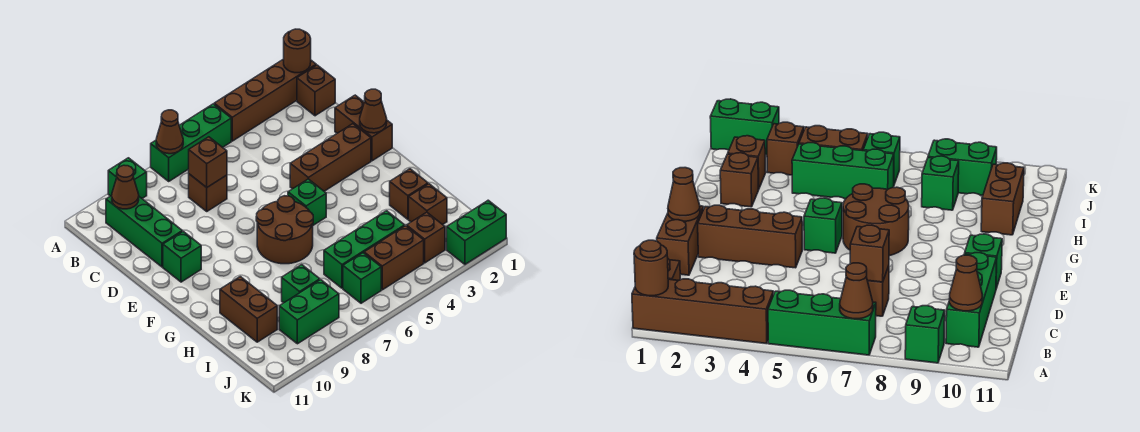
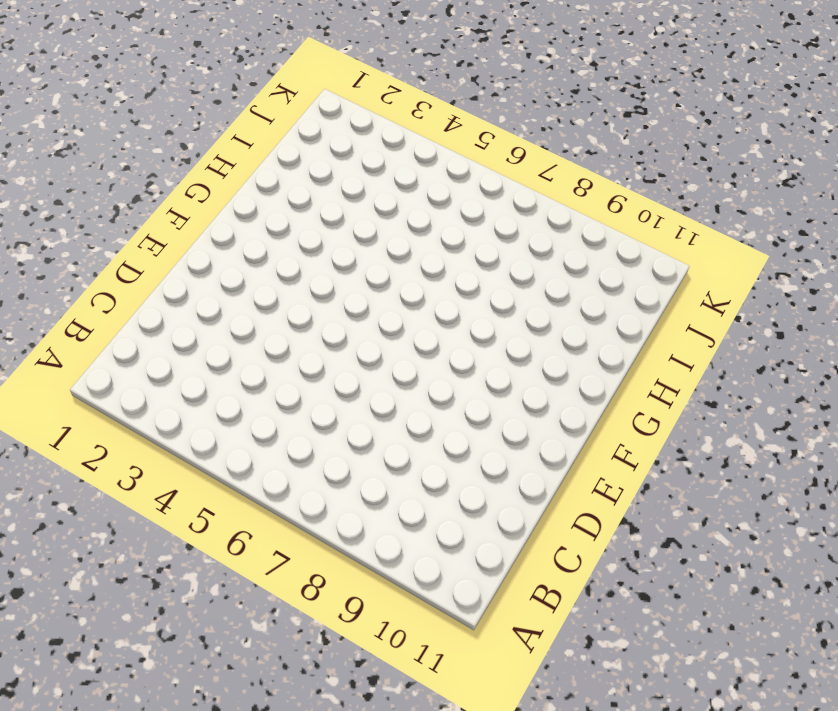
none -> brown 1x4 brick [214,59,316,141]
none -> green 1x3 brick [151,104,231,181]
none -> green 1x1 brick [108,158,147,198]

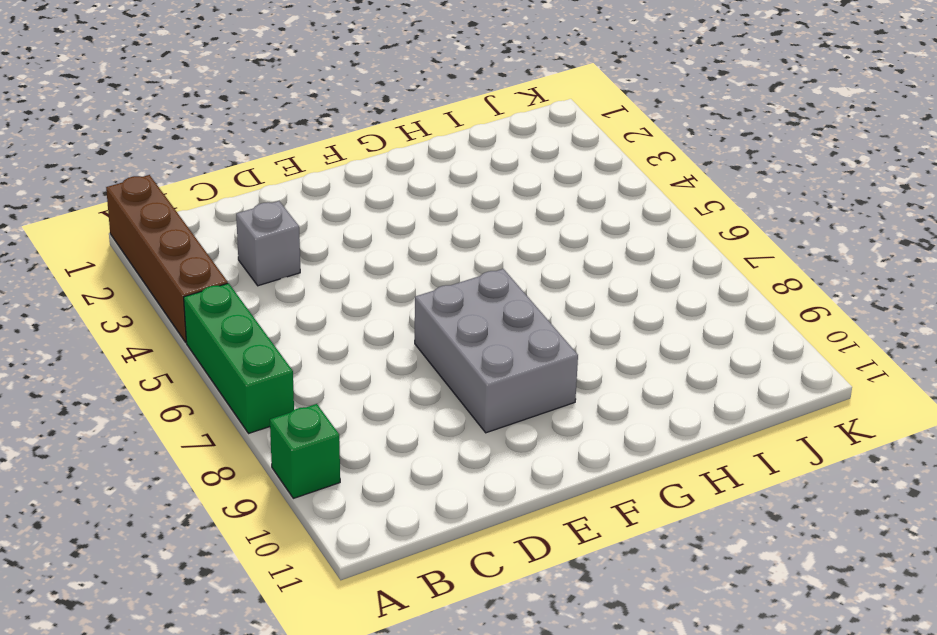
grey 1x1 brick [236,201,300,286] -> none
grey 2x3 brick [415,269,578,433] -> brown 2x2 round brick [256,196,313,264]
none -> brown 1x1 brick [297,65,335,116]
none -> green 1x3 brick [106,196,182,267]
none -> brown 1x1 brick [189,174,227,211]

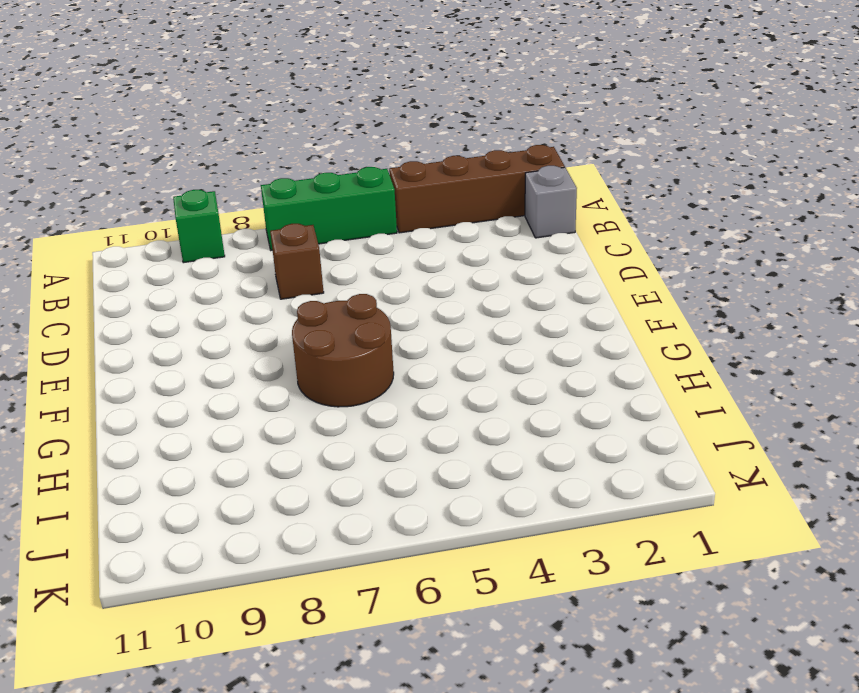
grey 1x1 brick [525,166,577,238] -> brown 1x1 brick [297,65,335,116]
none -> green 1x3 brick [106,196,182,267]
none -> brown 1x2 brick [335,95,392,161]
none -> brown 1x3 brick [290,124,371,191]

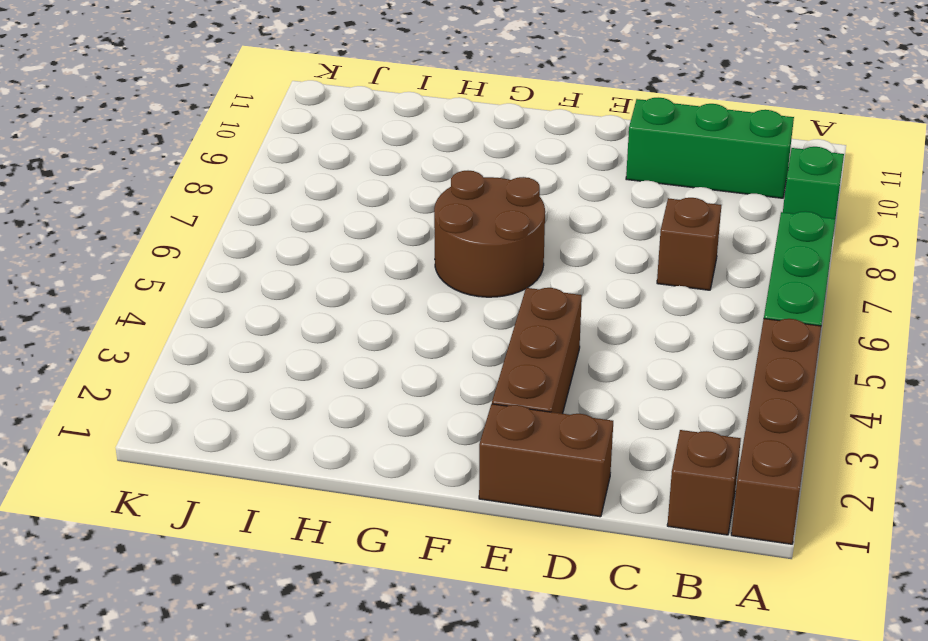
none -> green 1x1 brick [163,231,201,282]
none -> green 1x1 brick [288,179,326,225]
none -> brown 1x1 brick [390,169,428,219]

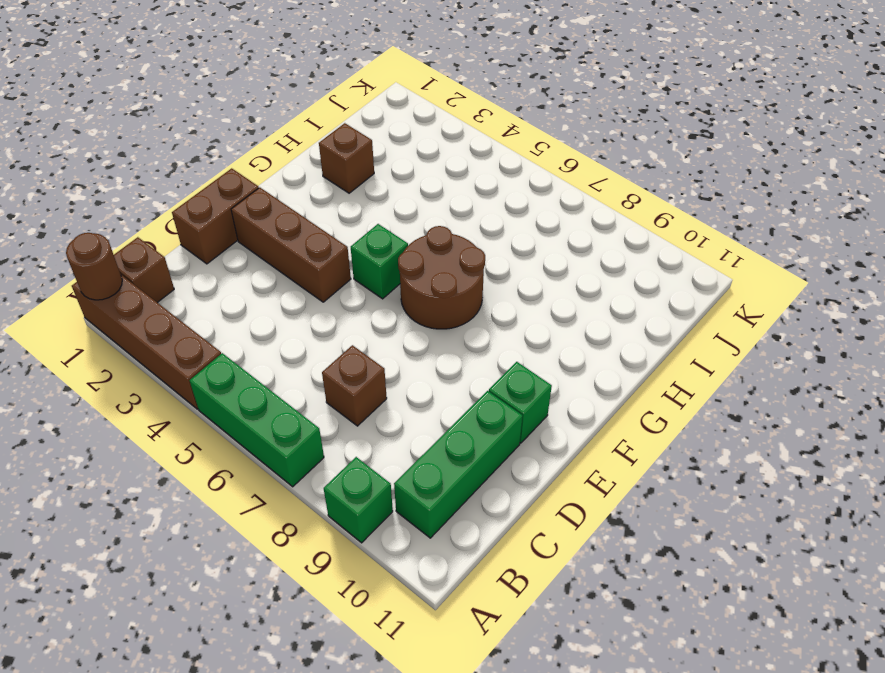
none -> brown 1x2 brick [220,277,277,342]
none -> brown 1x1 brick [409,184,447,225]
none -> green 1x3 brick [324,211,405,288]

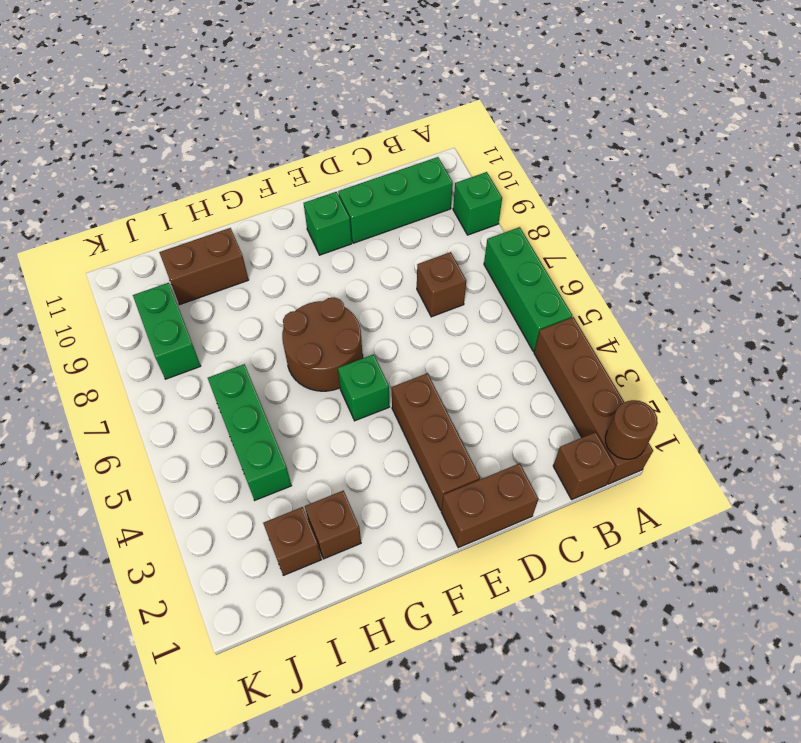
none -> green 1x1 brick [282,265,320,303]
none -> brown 1x1 brick [407,212,445,263]
none -> brown 1x2 brick [364,226,424,290]

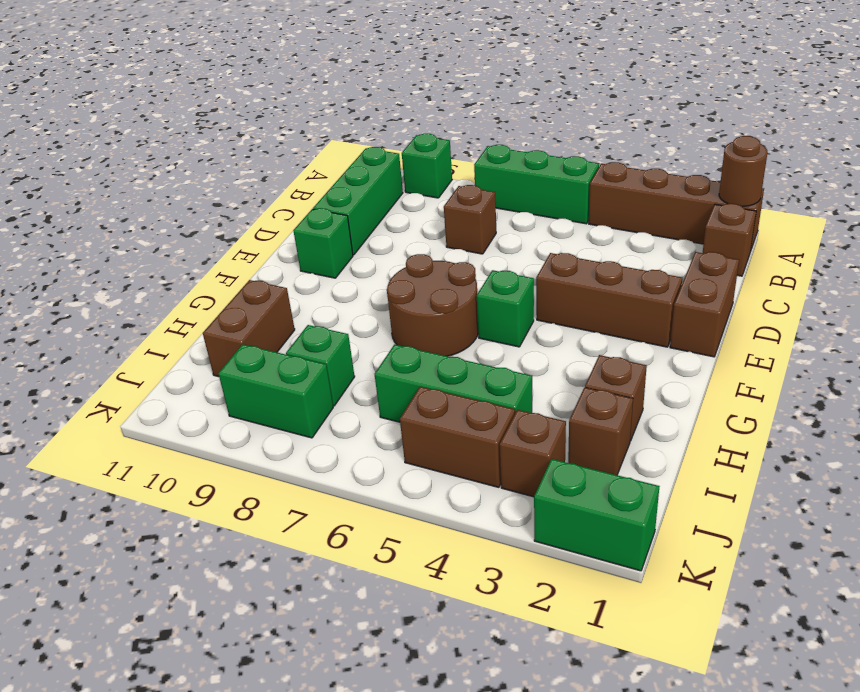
none -> green 1x1 brick [343,253,381,303]
none -> brown 1x1 cone [156,110,183,154]
none -> brown 1x1 cone [112,165,139,209]

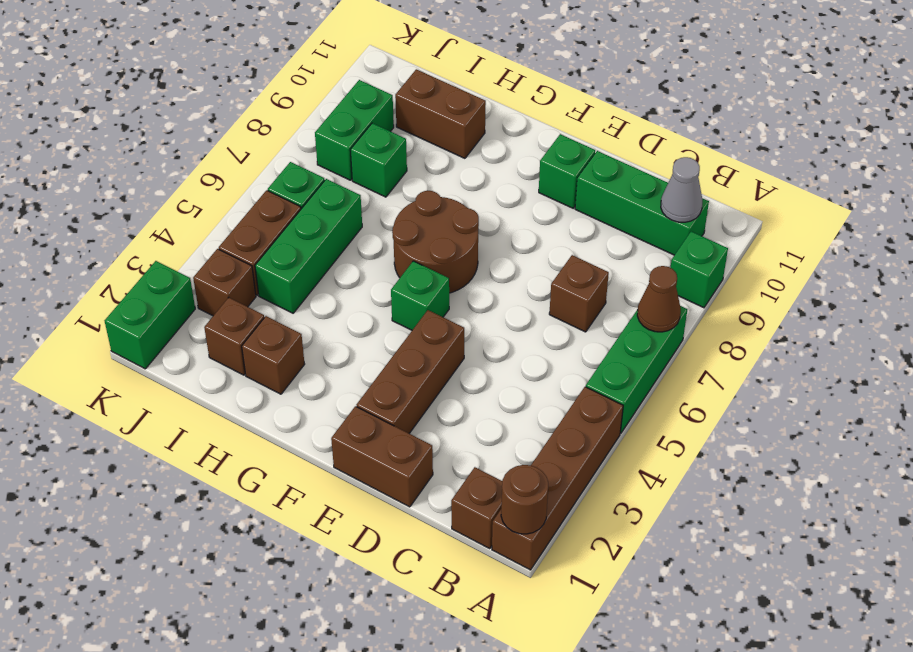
grey 1x1 cone [661,157,702,222] -> brown 1x1 cone [112,165,139,209]
none -> brown 1x1 brick [189,137,227,187]
none -> brown 1x1 cone [360,89,387,133]

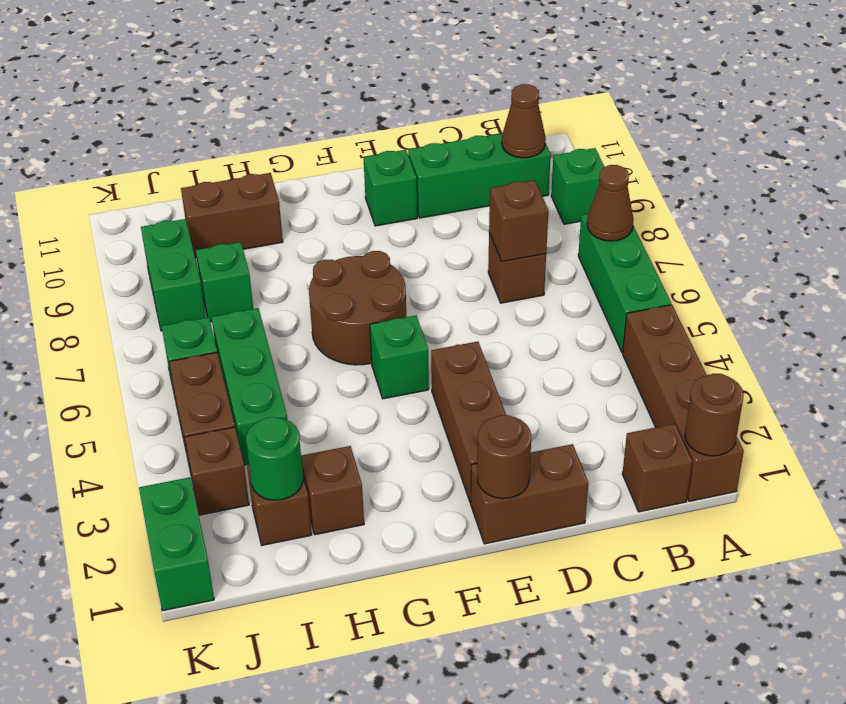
brown 1x1 round brick [477,415,531,499] -> brown 1x1 cone [360,89,387,133]
green 1x1 round brick [246,417,303,500] -> none

